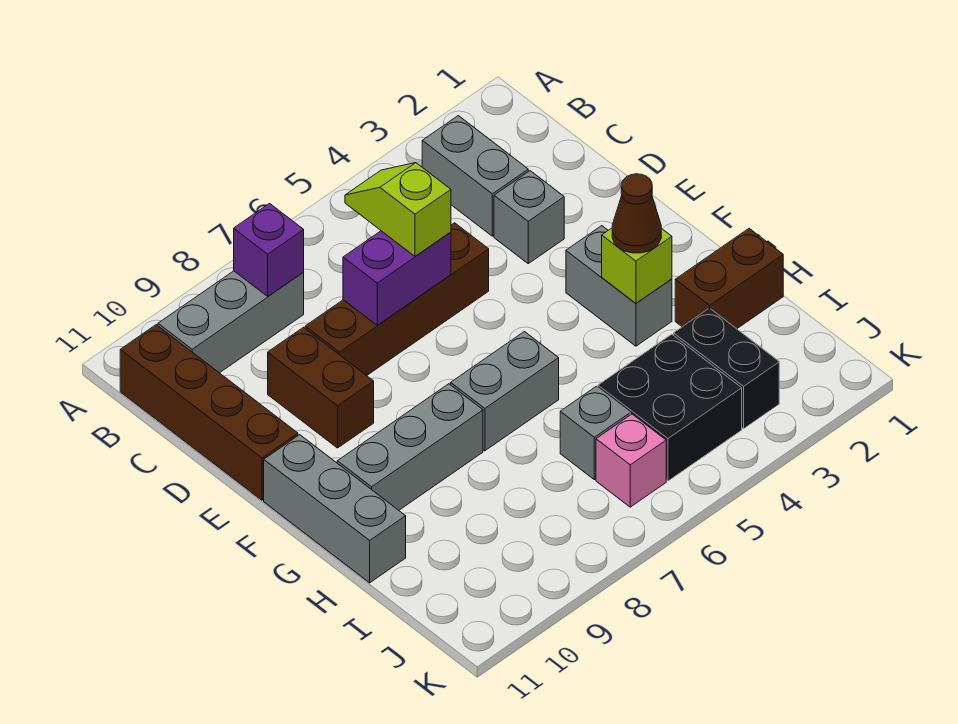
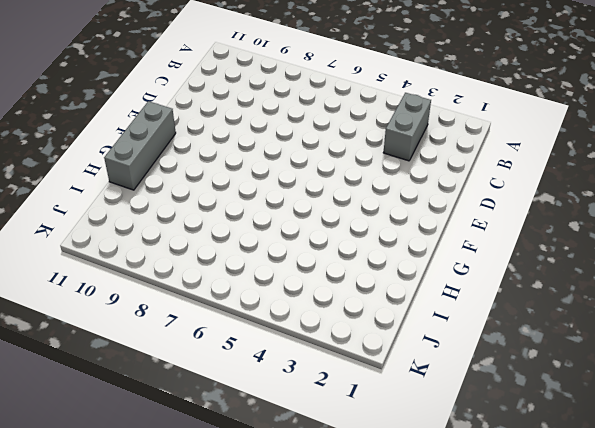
none -> grey 1x3 brick [158,271,304,373]
none -> brown 1x4 brick [120,325,298,500]
none -> grey 1x1 brick [494,171,564,264]

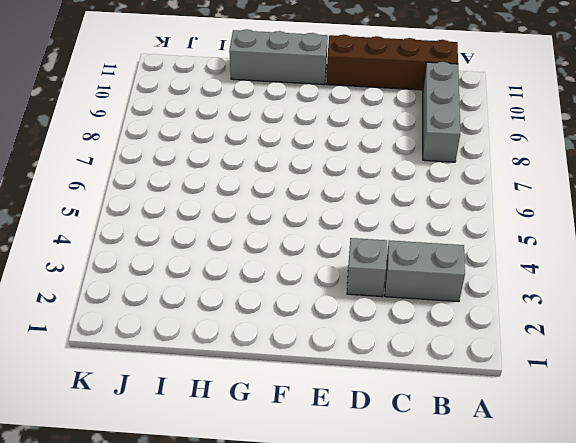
none -> brown 1x4 brick [305,223,489,376]
none -> brown 1x2 brick [268,327,374,448]
none -> grey 1x2 brick [566,226,672,346]

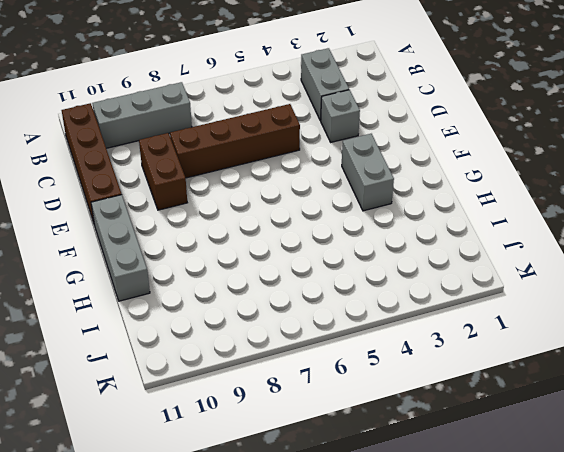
none -> grey 1x2 brick [451,332,559,451]
none -> grey 1x3 brick [337,384,483,510]
none -> brown 1x2 brick [675,229,783,329]

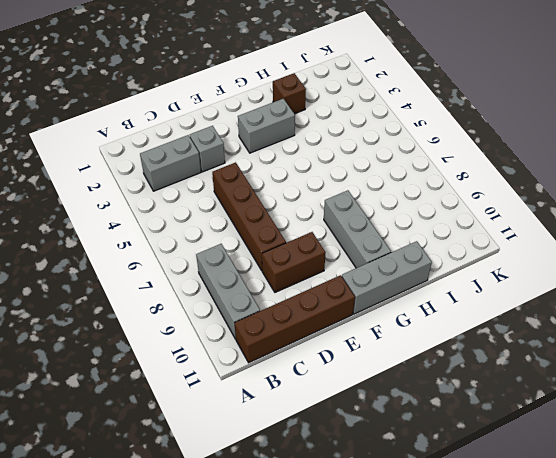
brown 1x1 brick [273,73,306,114] -> brown 1x2 brick [675,229,783,329]
none -> grey 1x2 brick [451,332,559,451]
none -> black 1x2 brick [674,308,779,429]
none -> black 2x2 brick [598,334,742,481]

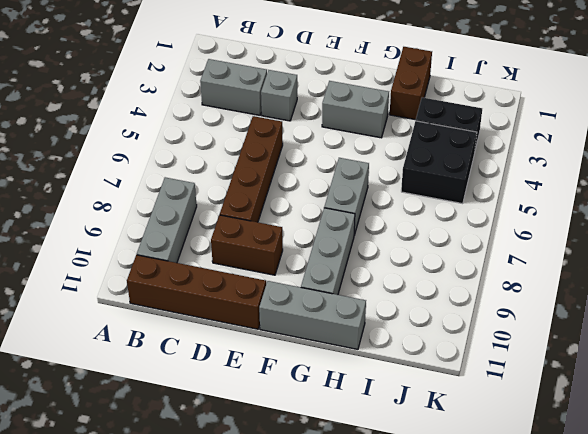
none -> grey 1x1 brick [560,387,630,480]
none -> pink 1x1 brick [596,414,666,507]
none -> purple 1x1 brick [234,204,304,296]

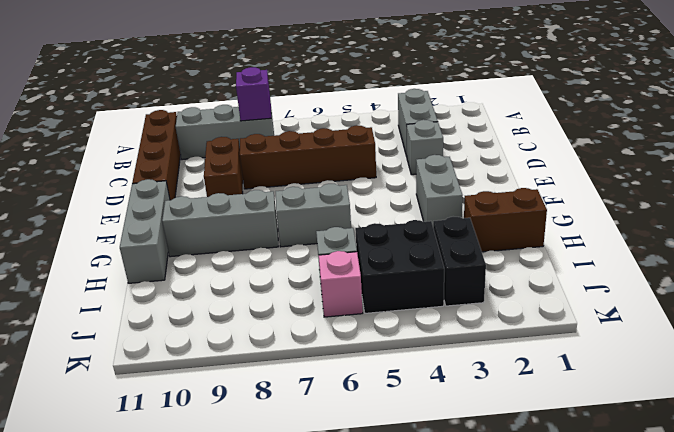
none -> purple 1x2 brick [343,231,451,325]
none -> lime 1x1 brick [602,228,672,303]
none -> lime 1x2 slope [345,163,451,256]

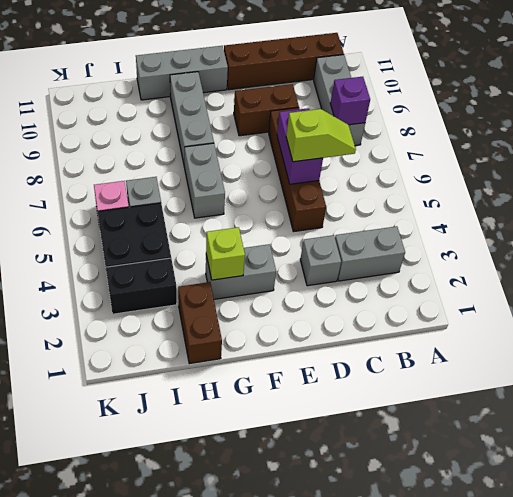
none -> brown 1x1 cone [612,174,661,253]

